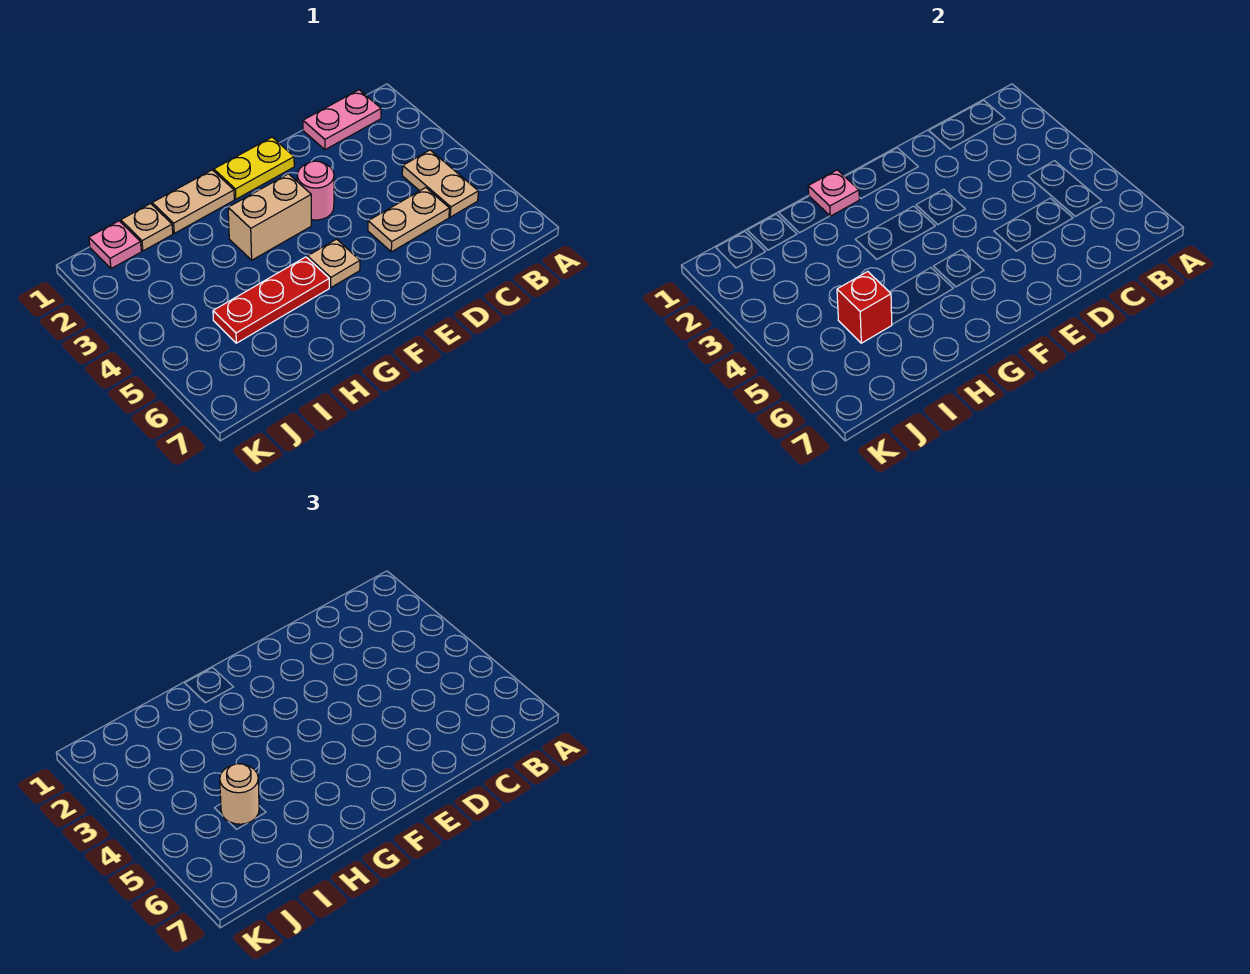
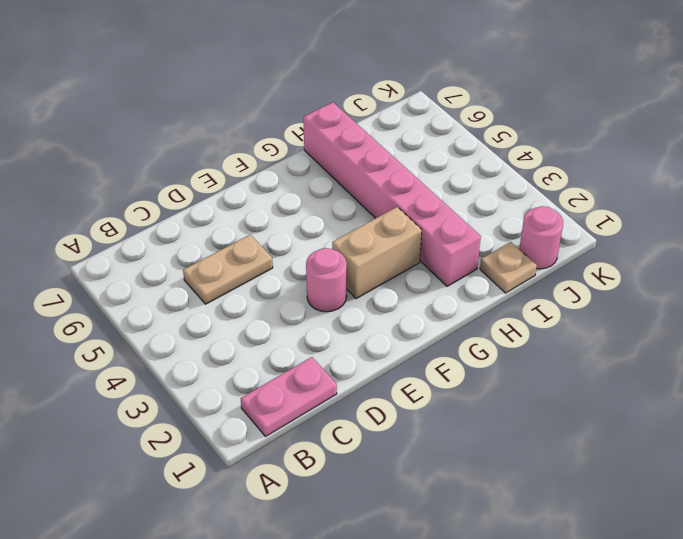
pink 1x6 brick [303,102,481,286] -> red 1x3 plate [213,257,329,343]
pink 1x1 round brick [519,206,563,269] -> pink 1x1 plate [89,221,141,269]
none -> tan 1x2 plate [402,150,478,217]
none -> yellow 1x2 plate [214,137,294,199]
none -> tan 1x1 plate [307,239,360,287]

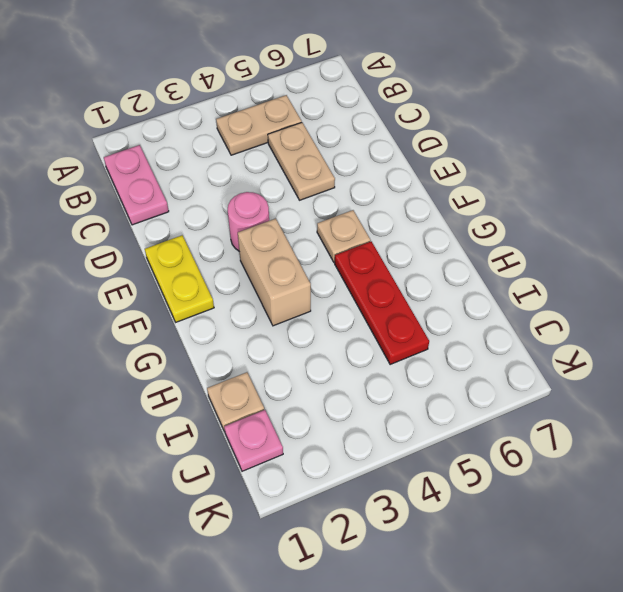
none -> tan 1x2 plate [152,170,234,233]
none -> pink 1x1 plate [808,170,859,216]
none -> red 1x1 brick [837,272,892,343]

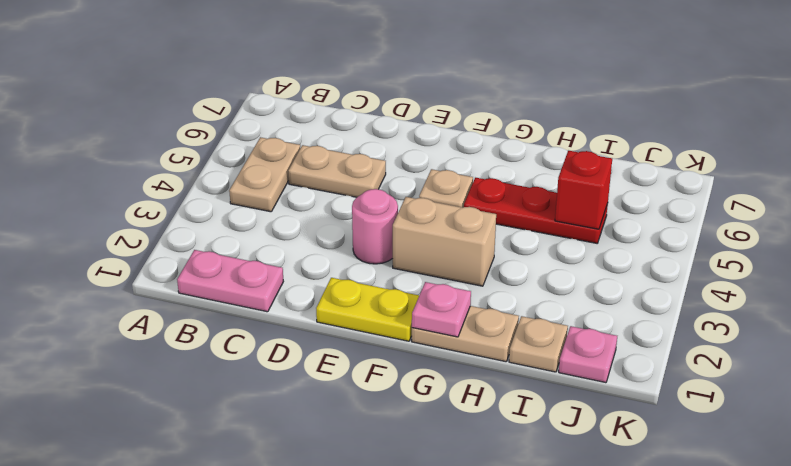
none -> tan 1x1 round brick [220,764,259,824]

